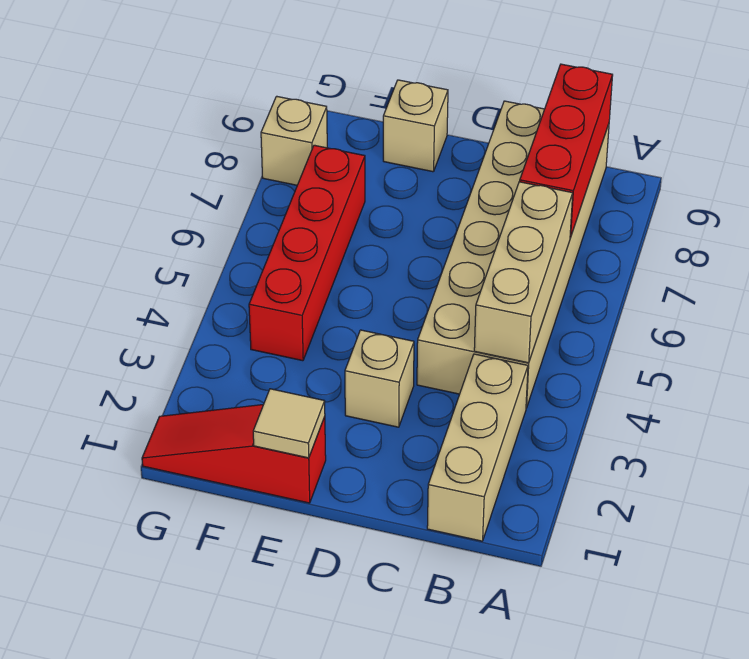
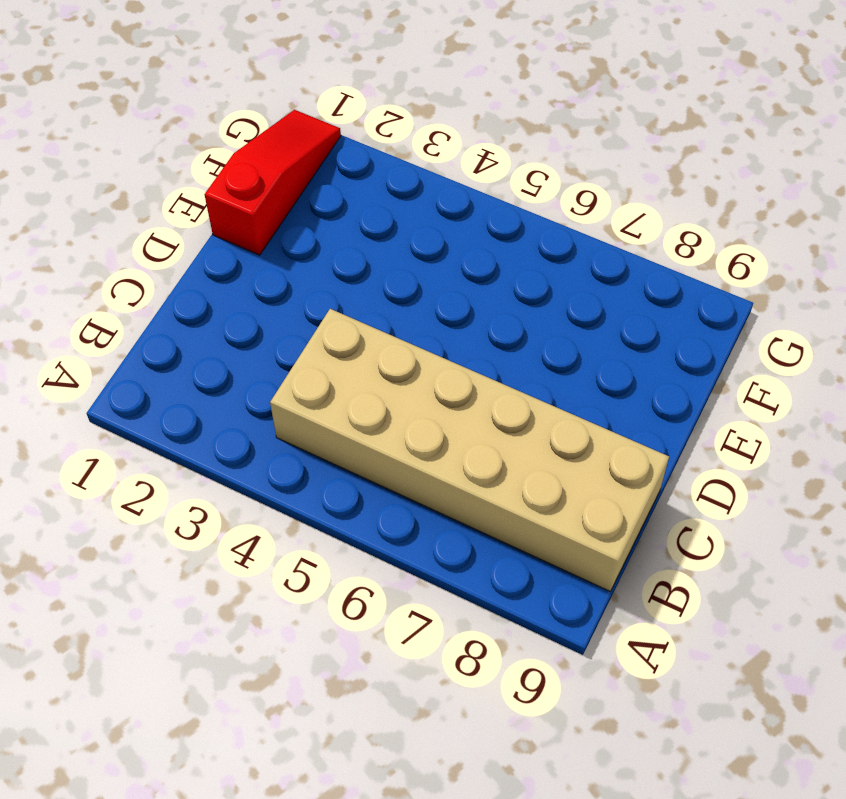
none -> tan 1x3 brick [427,354,528,541]
none -> tan 1x1 brick [345,330,414,427]

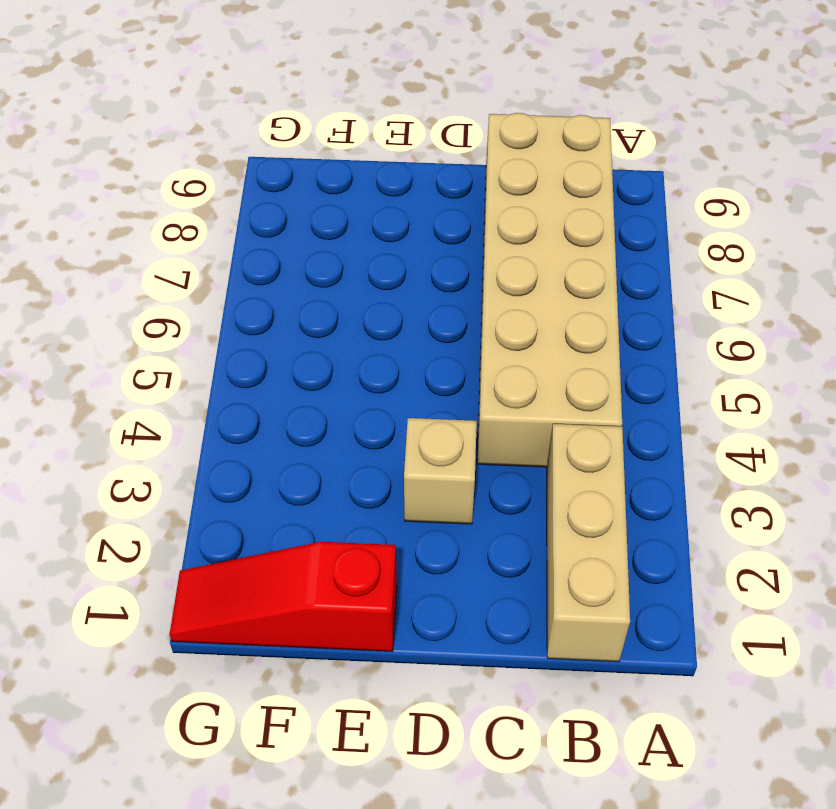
none -> tan 1x1 brick [383,80,448,172]
none -> red 1x4 brick [249,145,365,361]

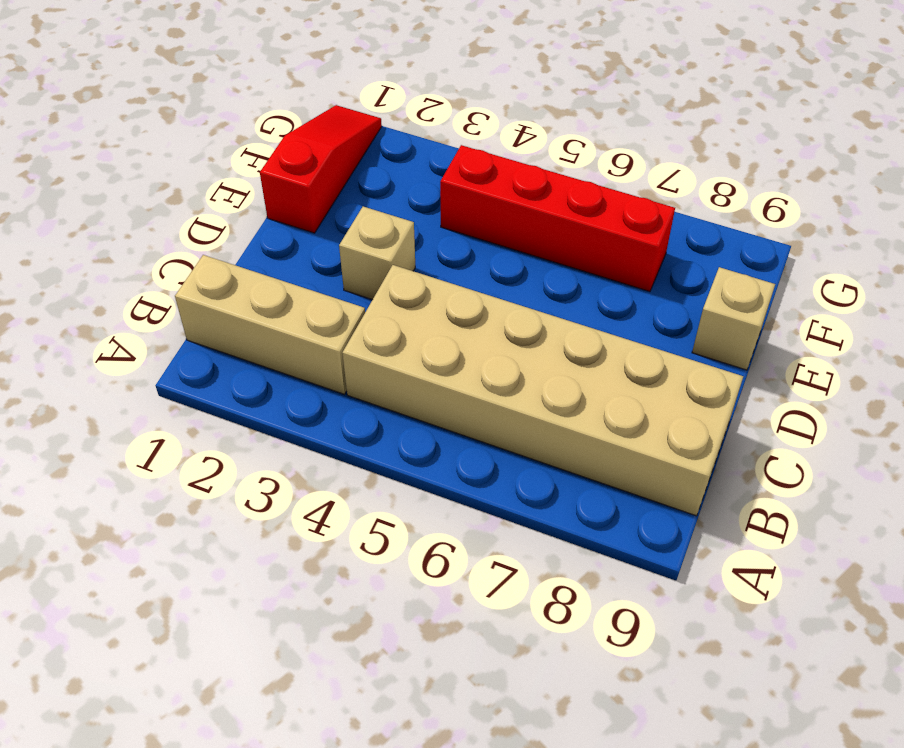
none -> tan 1x1 brick [261,96,327,185]
none -> tan 1x3 brick [474,182,573,363]

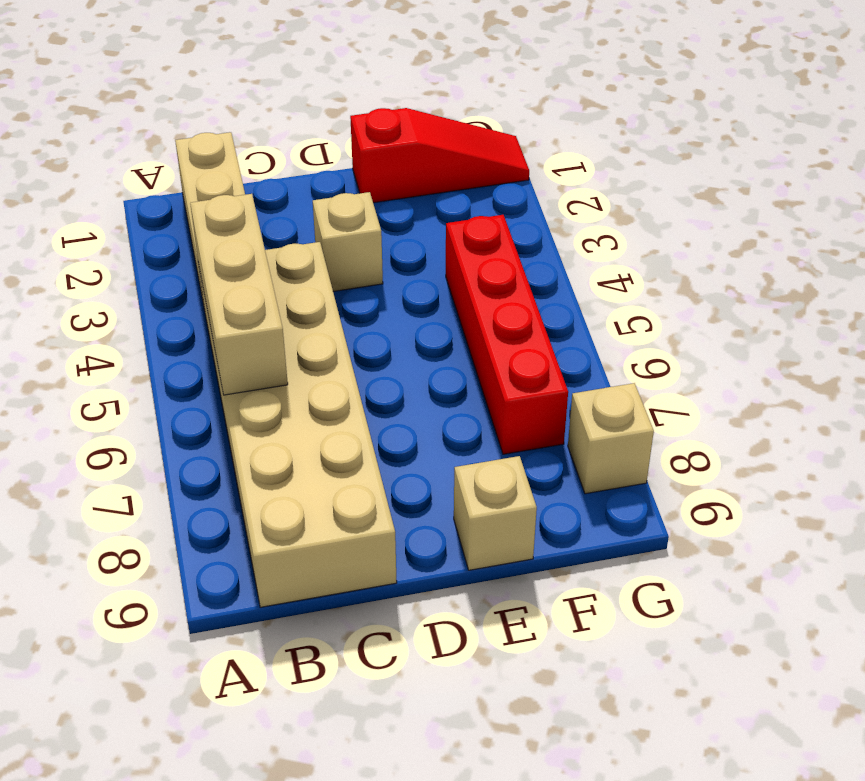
none -> red 1x3 brick [520,64,613,237]
none -> tan 1x1 tile [253,389,325,458]

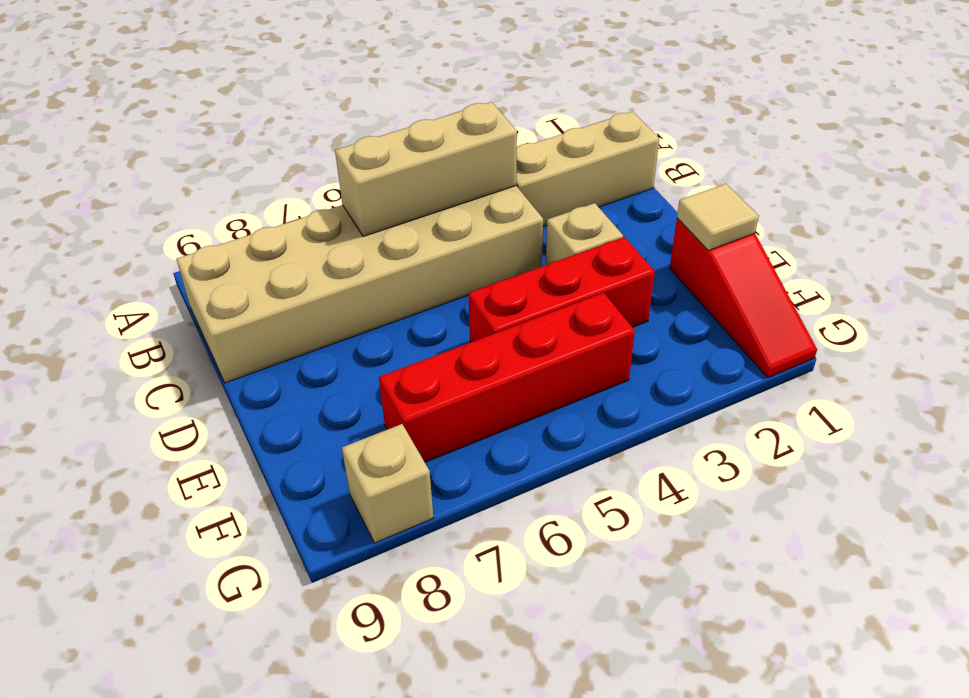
red 1x3 brick [468,237,655,342] -> red 1x3 brick moved to [520,64,613,237]
none -> tan 1x1 brick [383,80,448,172]

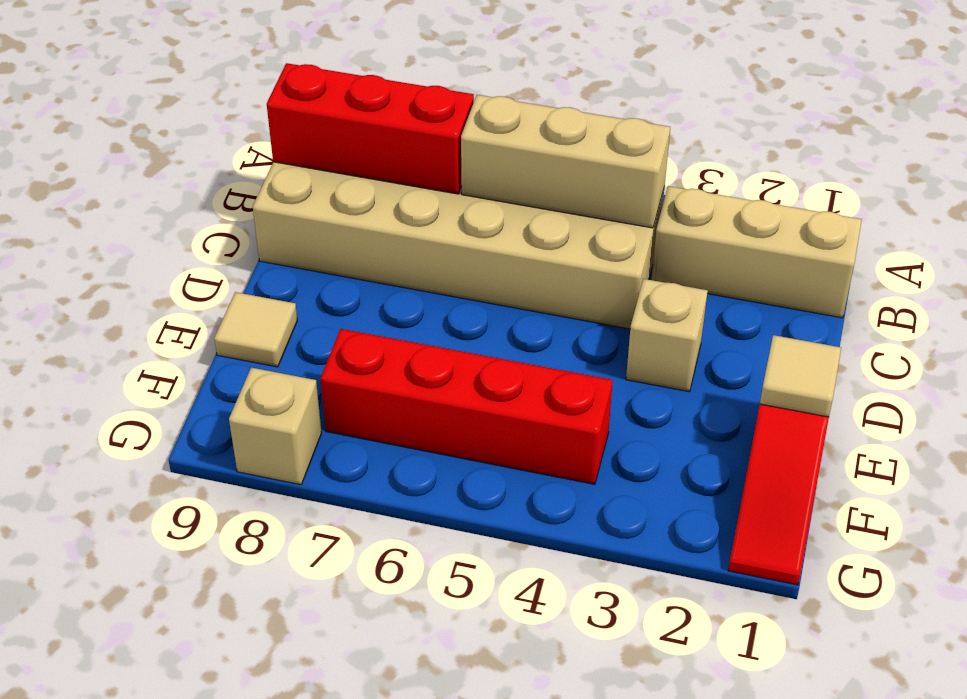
tan 1x1 tile [214,292,297,367] -> tan 1x1 brick [383,80,448,172]

